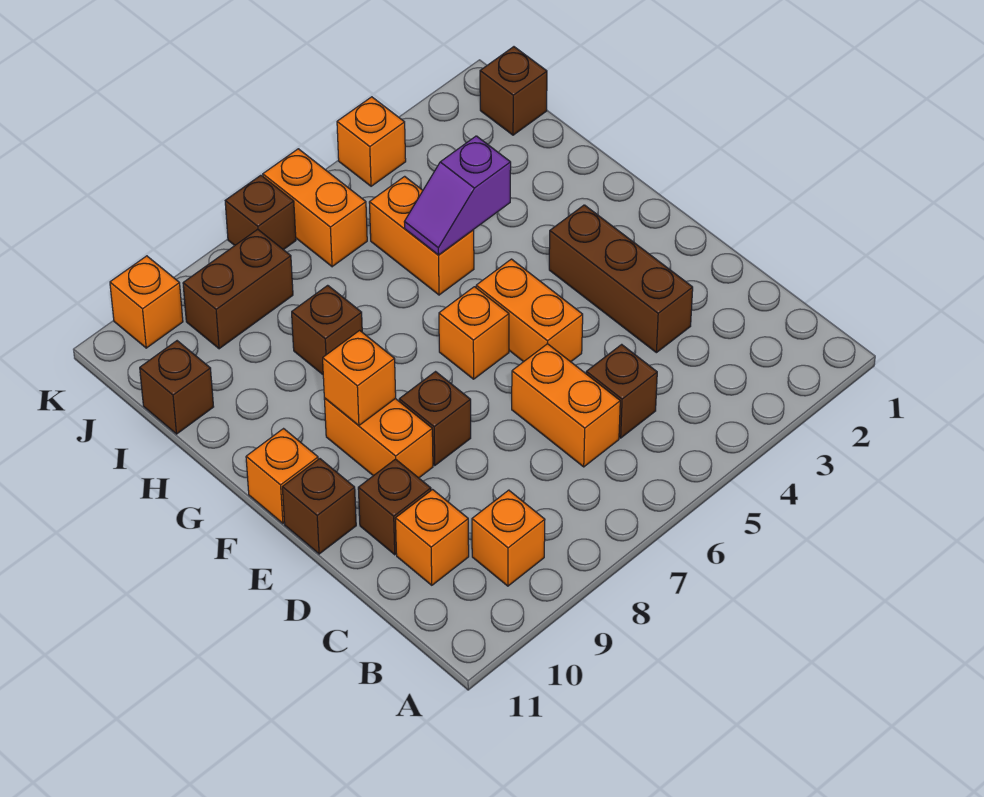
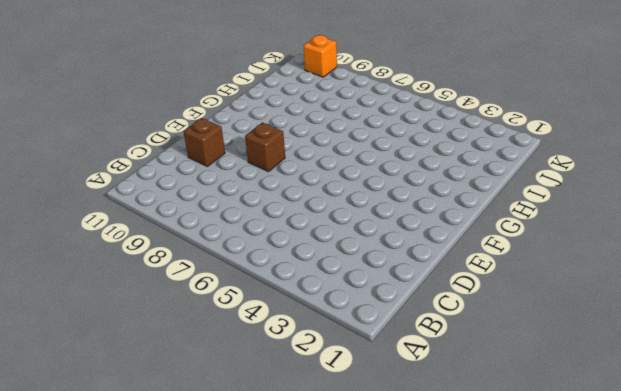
none -> orange 1x1 brick [472,490,545,586]
none -> brown 1x1 brick [586,344,657,438]
none -> orange 1x2 brick [512,344,620,467]

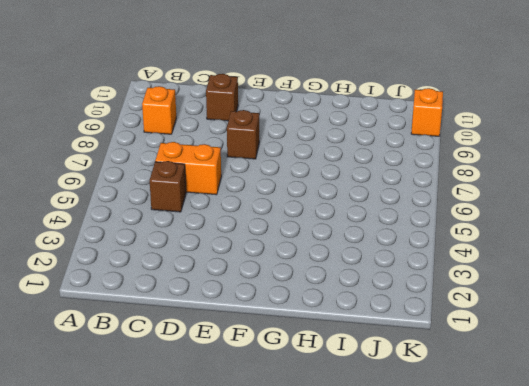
none -> orange 1x1 brick [395,490,469,585]
none -> brown 1x3 brick [549,205,693,353]
none -> orange 1x2 brick [476,259,583,362]

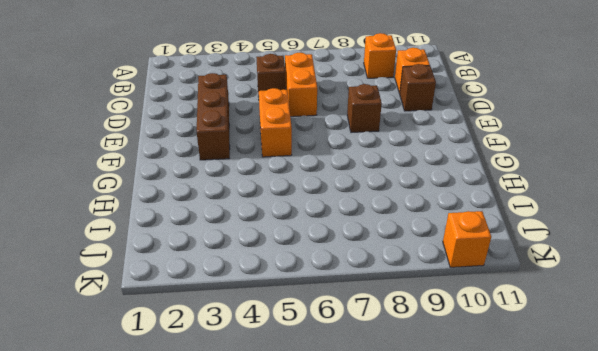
none -> orange 1x2 brick [324,398,433,478]
none -> brown 1x1 brick [282,459,356,554]
none -> orange 1x1 brick [439,287,509,379]

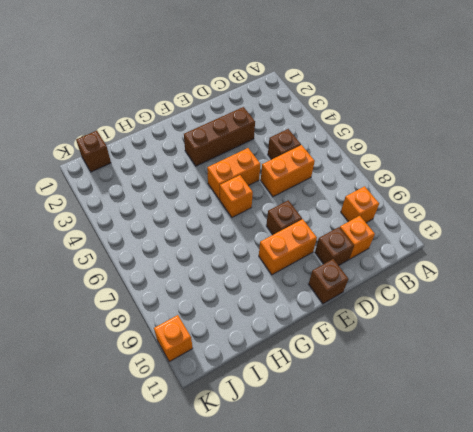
none -> orange 1x1 brick [246,429,318,523]
none -> orange 1x2 brick [369,176,474,295]
none -> brown 1x1 brick [292,285,362,374]

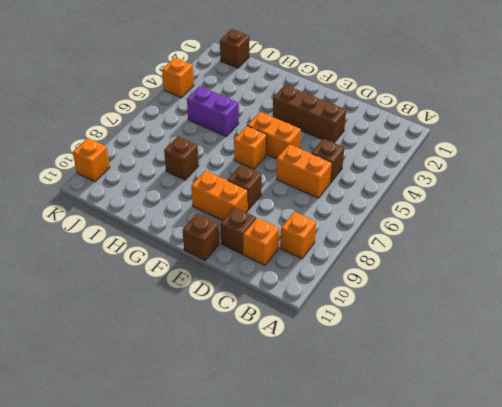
purple 1x2 brick [187,86,239,136] -> orange 1x2 brick [369,176,474,295]
none -> orange 1x1 brick [246,429,318,523]
none -> brown 1x1 brick [140,341,214,434]
none -> orange 1x2 brick [263,149,367,267]

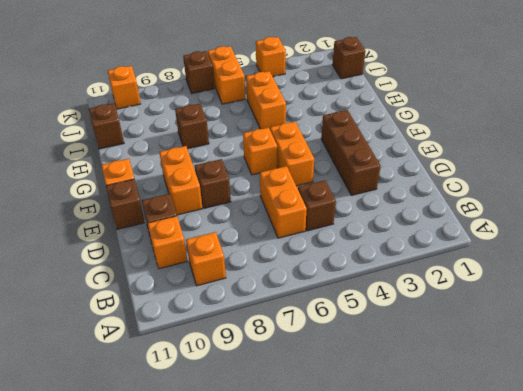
none -> brown 1x2 brick [183,229,293,349]
none -> orange 1x1 brick [323,330,396,425]
none -> purple 1x2 slope [405,136,511,255]

